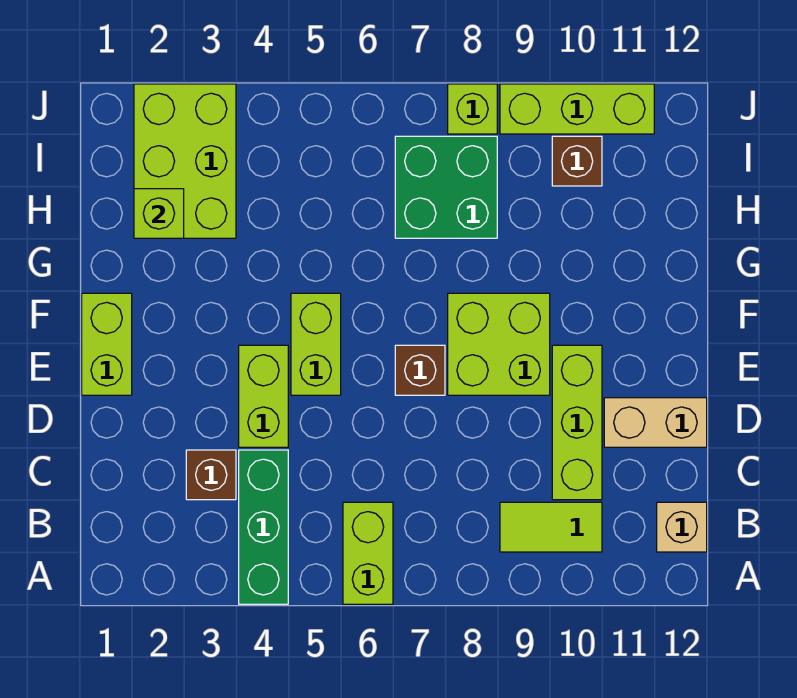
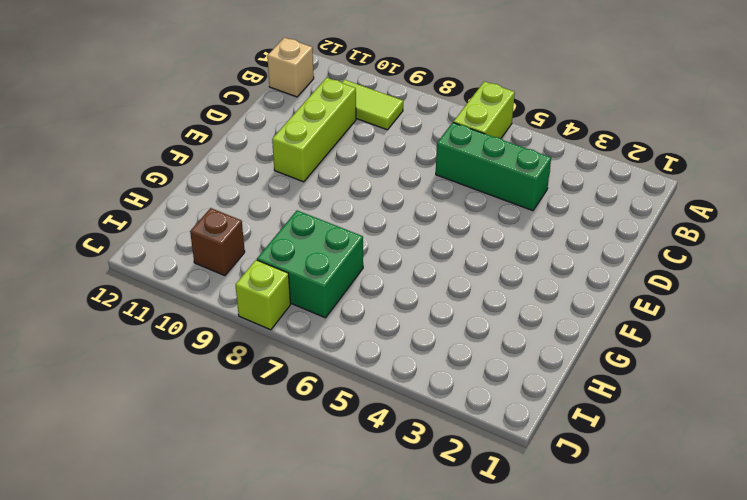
green 1x3 brick [436,123,551,211] -> green 1x3 brick turned to [239,450,288,604]
none -> brown 1x1 brick [186,450,236,500]
none -> lime 1x2 brick [239,345,288,447]
none -> tan 1x2 brick [604,398,707,447]

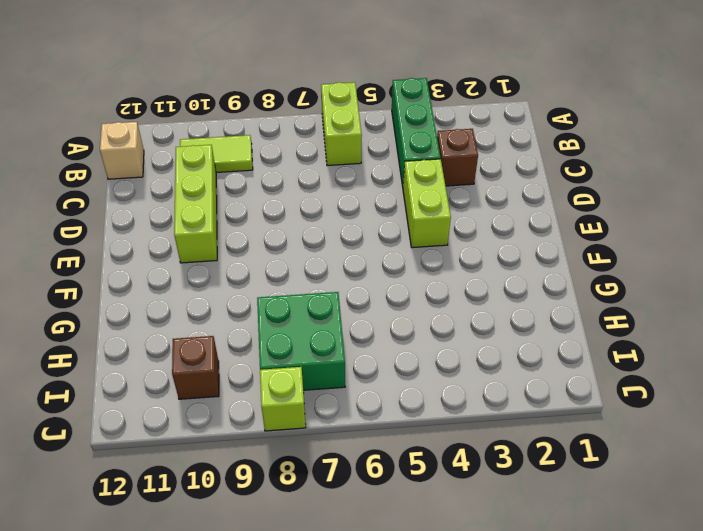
none -> tan 1x2 brick [604,398,707,447]
none -> lime 1x2 brick [82,293,132,395]
none -> lime 1x2 brick [291,293,341,395]

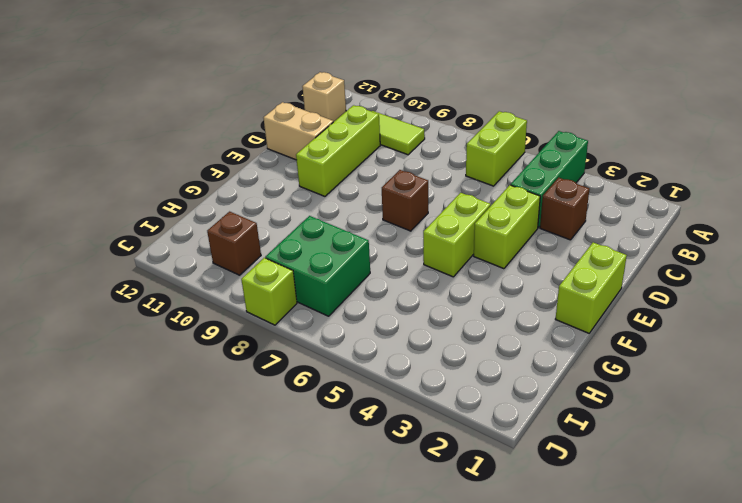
none -> lime 2x2 brick [448,293,550,395]
none -> lime 2x3 brick [134,84,236,238]
none -> lime 1x3 brick [500,84,654,134]

